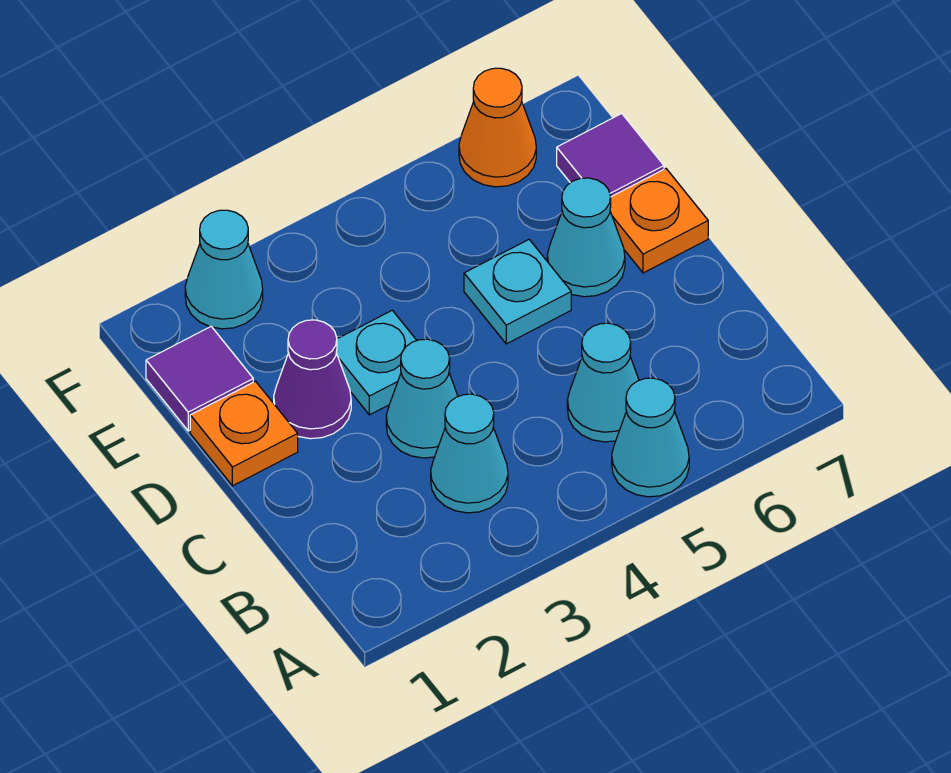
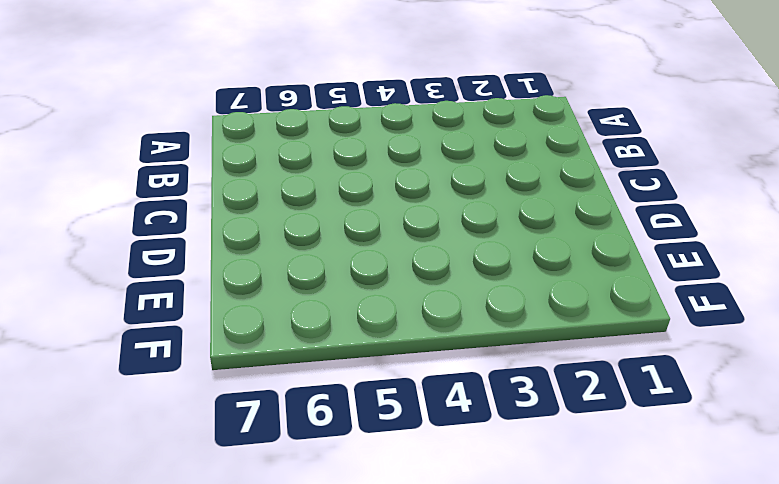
none -> cyan 1x1 cone [612,378,689,497]
none -> cyan 1x1 cone [431,394,508,513]
none -> cyan 1x1 cone [567,323,639,442]

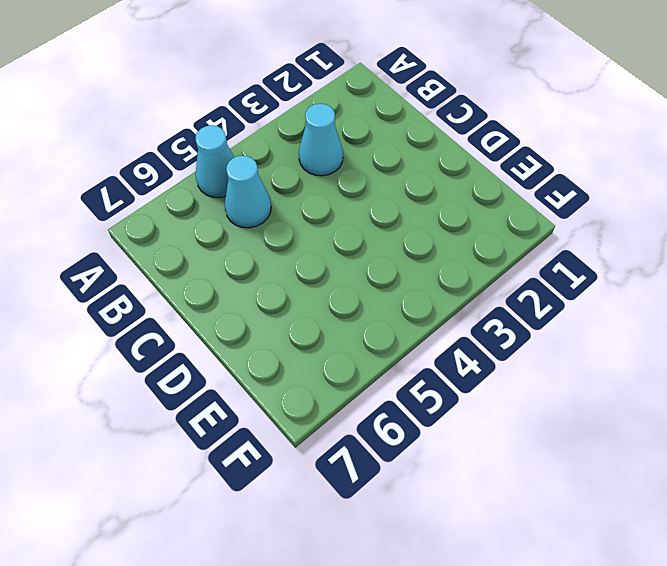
none -> cyan 1x1 cone [386,339,458,458]
none -> orange 1x1 plate [190,381,298,486]
none -> purple 1x1 cone [274,320,351,439]

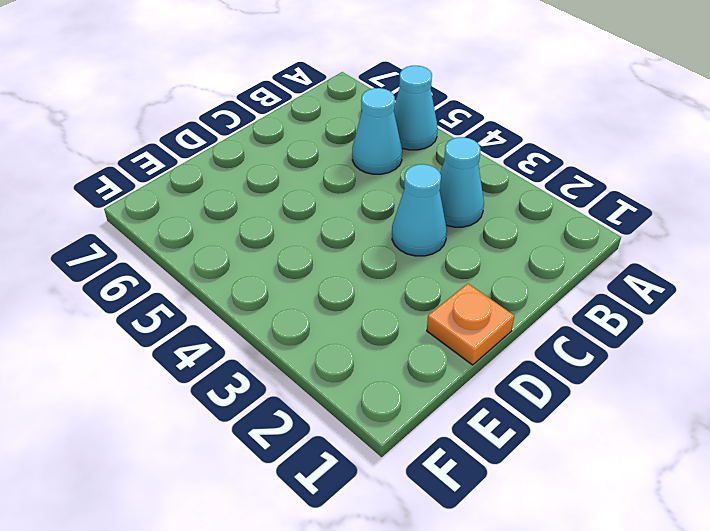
none -> purple 1x1 cone [274,320,351,439]
none -> cyan 1x1 plate [336,310,417,415]
none -> cyan 1x1 plate [464,240,571,344]

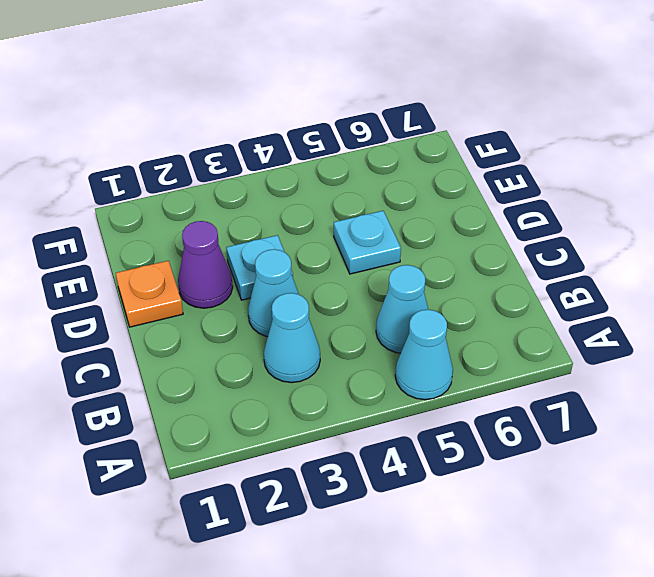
none -> cyan 1x1 cone [547,178,625,297]
none -> orange 1x1 plate [610,169,708,273]
none -> purple 1x1 tile [146,327,253,431]

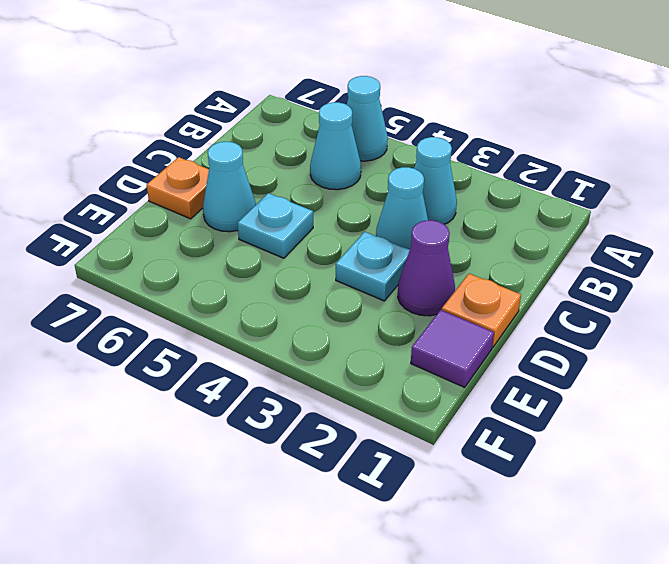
none -> purple 1x1 tile [557,114,664,197]
none -> cyan 1x1 cone [185,210,263,329]
none -> orange 1x1 cone [459,68,536,187]

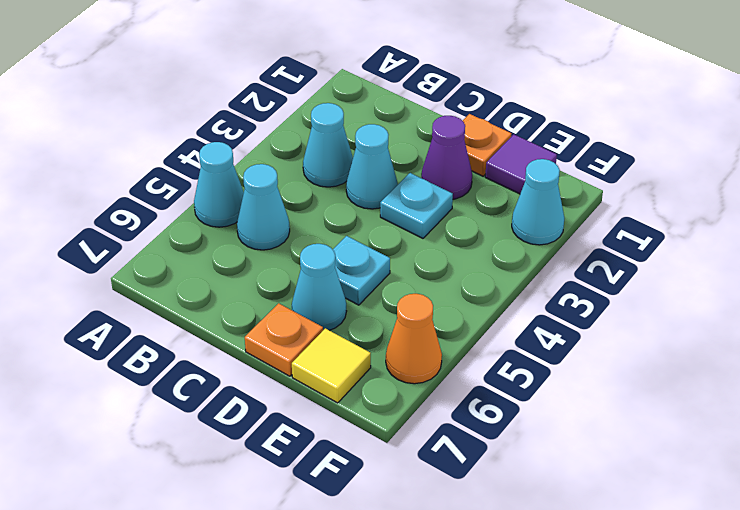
yellow 1x1 tile [292,328,371,403] -> purple 1x1 tile [557,114,664,197]

